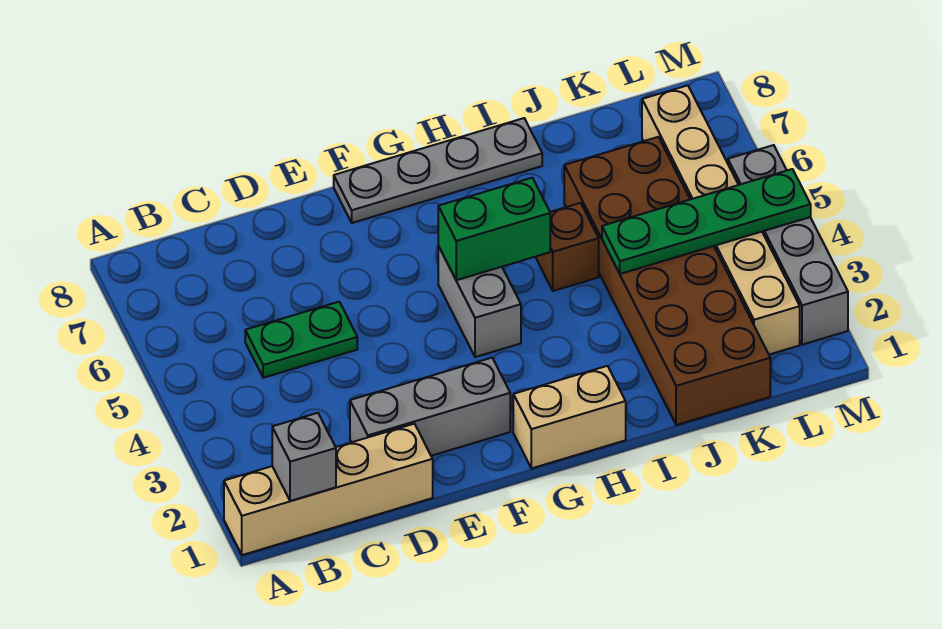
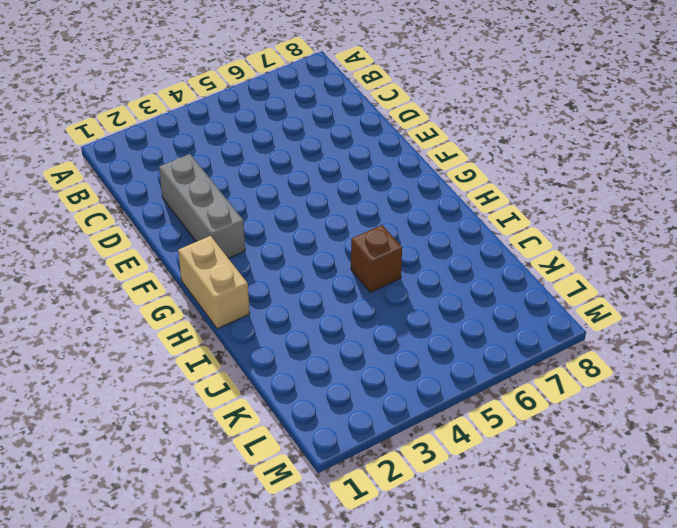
none -> tan 1x4 brick [224,424,433,555]
none -> green 1x2 plate [245,302,357,378]
none -> grey 1x4 plate [334,118,542,223]

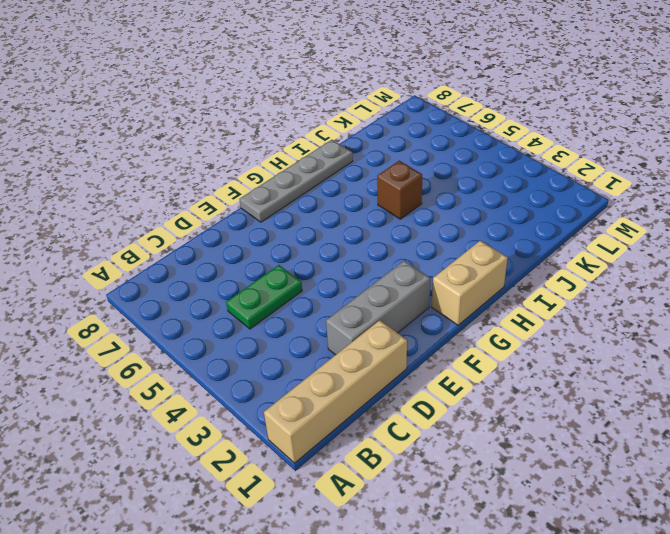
none -> grey 1x2 brick [438,246,521,357]
none -> brown 2x6 brick [564,137,770,425]
none -> tan 1x6 brick [642,85,800,355]

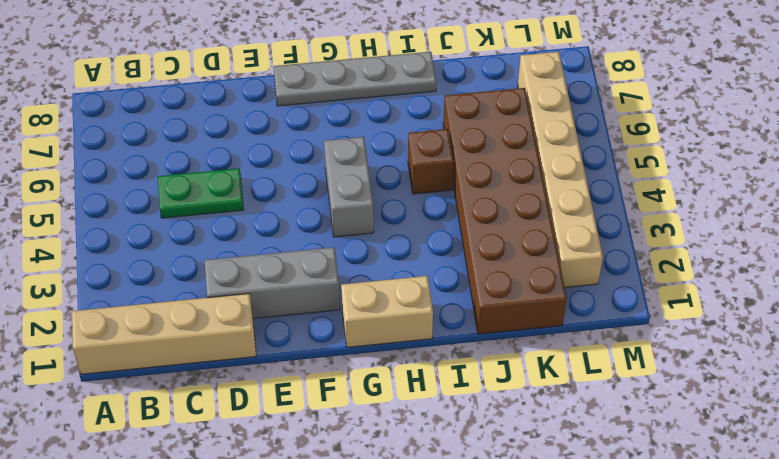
none -> grey 1x4 brick [728,145,848,345]
none -> grey 1x1 brick [272,413,336,501]
none -> green 1x2 brick [438,178,550,280]

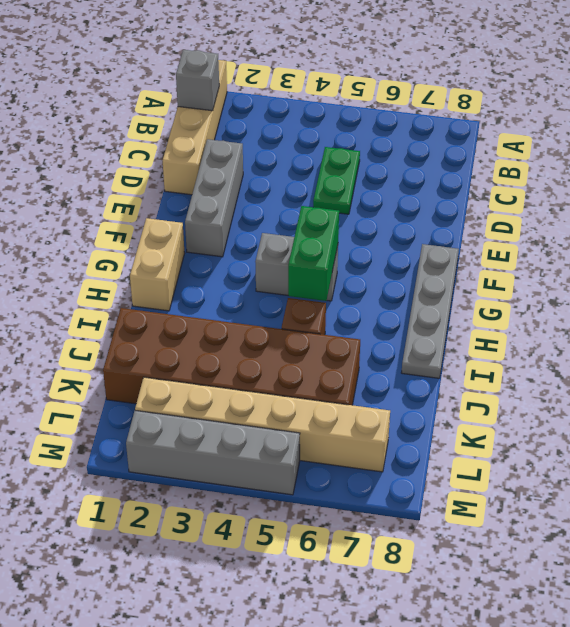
none -> green 1x4 plate [602,169,811,274]

